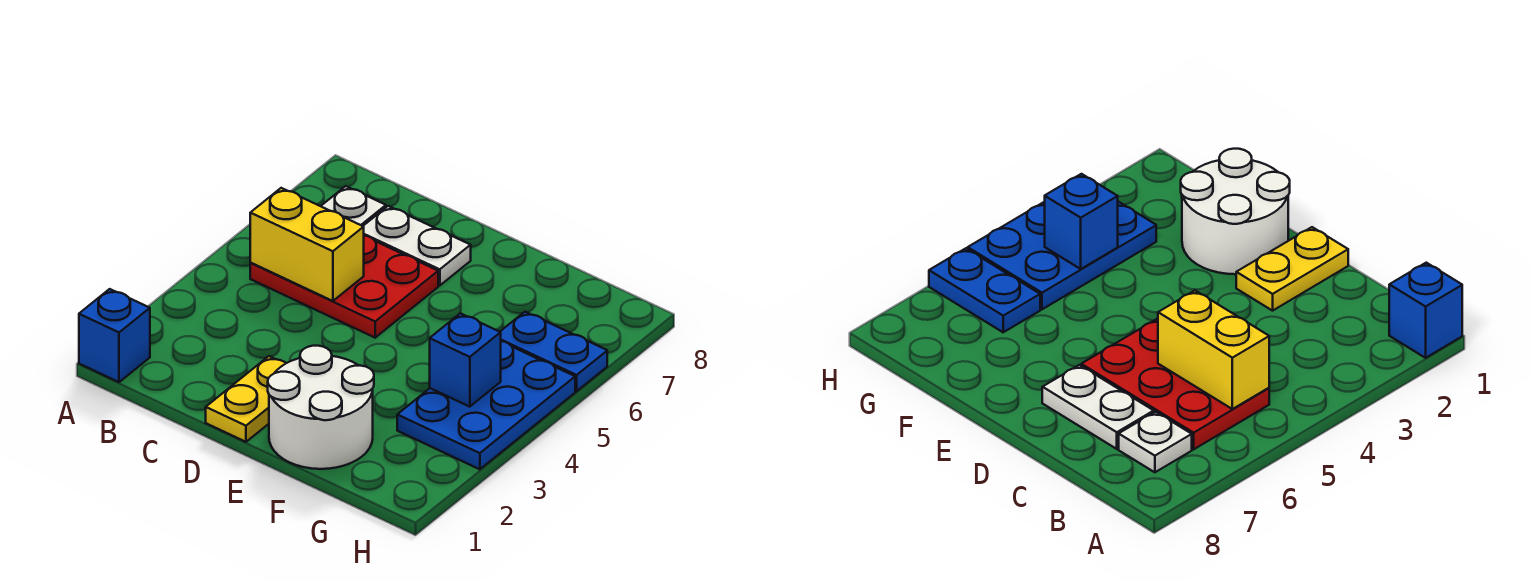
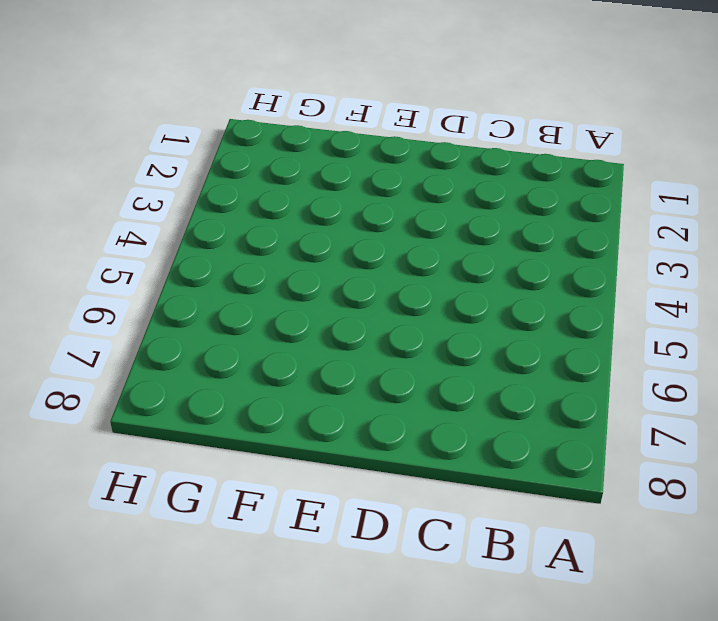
none -> blue 1x1 brick [79,289,150,382]
none -> red 2x3 plate [250,236,438,338]

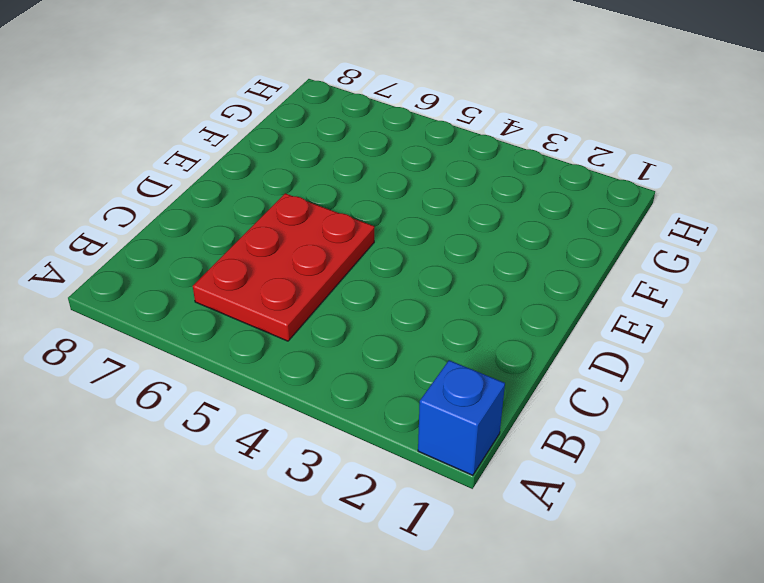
none -> white 1x1 plate [321,186,386,226]
none -> white 1x2 plate [363,206,471,286]

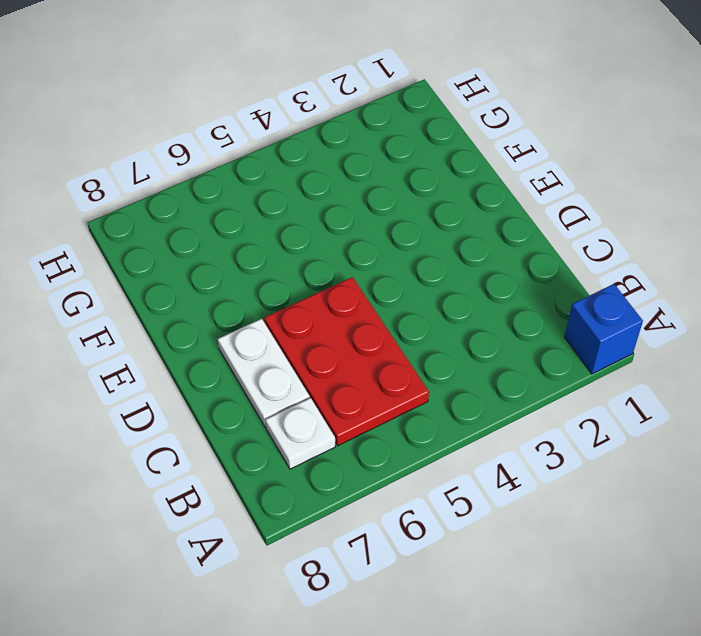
none -> yellow 1x2 plate [206,356,286,442]
none -> white 2x2 round brick [268,346,374,469]

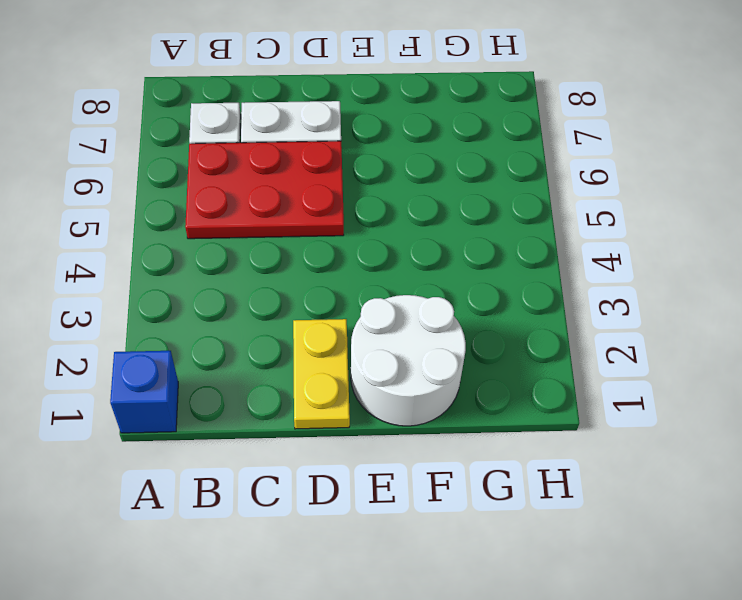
none -> blue 2x3 plate [397,341,575,469]
none -> blue 1x2 plate [500,312,607,391]

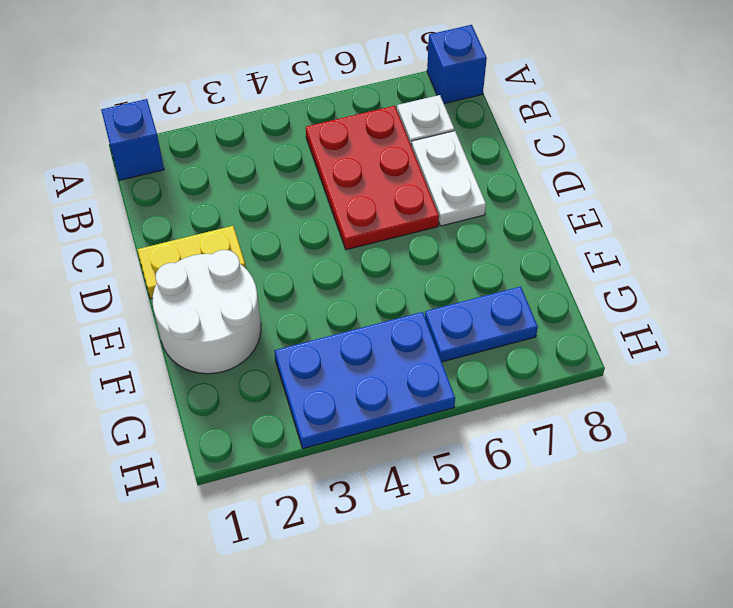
blue 1x1 brick [427,25,487,104] -> blue 1x1 brick moved to [430,313,501,407]
blue 1x2 plate [425,287,538,362] -> blue 1x2 plate turned to [500,312,607,391]
none -> yellow 1x2 brick [250,188,364,301]

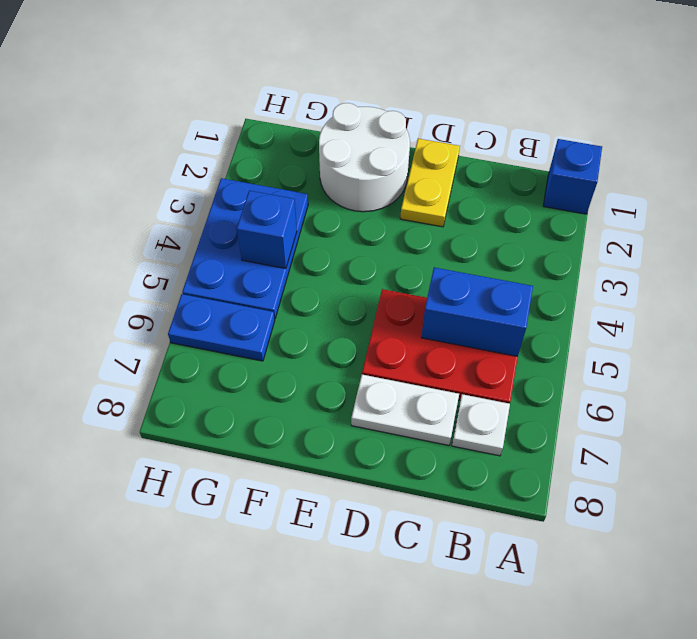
blue 1x2 brick [421,267,533,356] -> yellow 1x2 brick [250,188,364,301]

